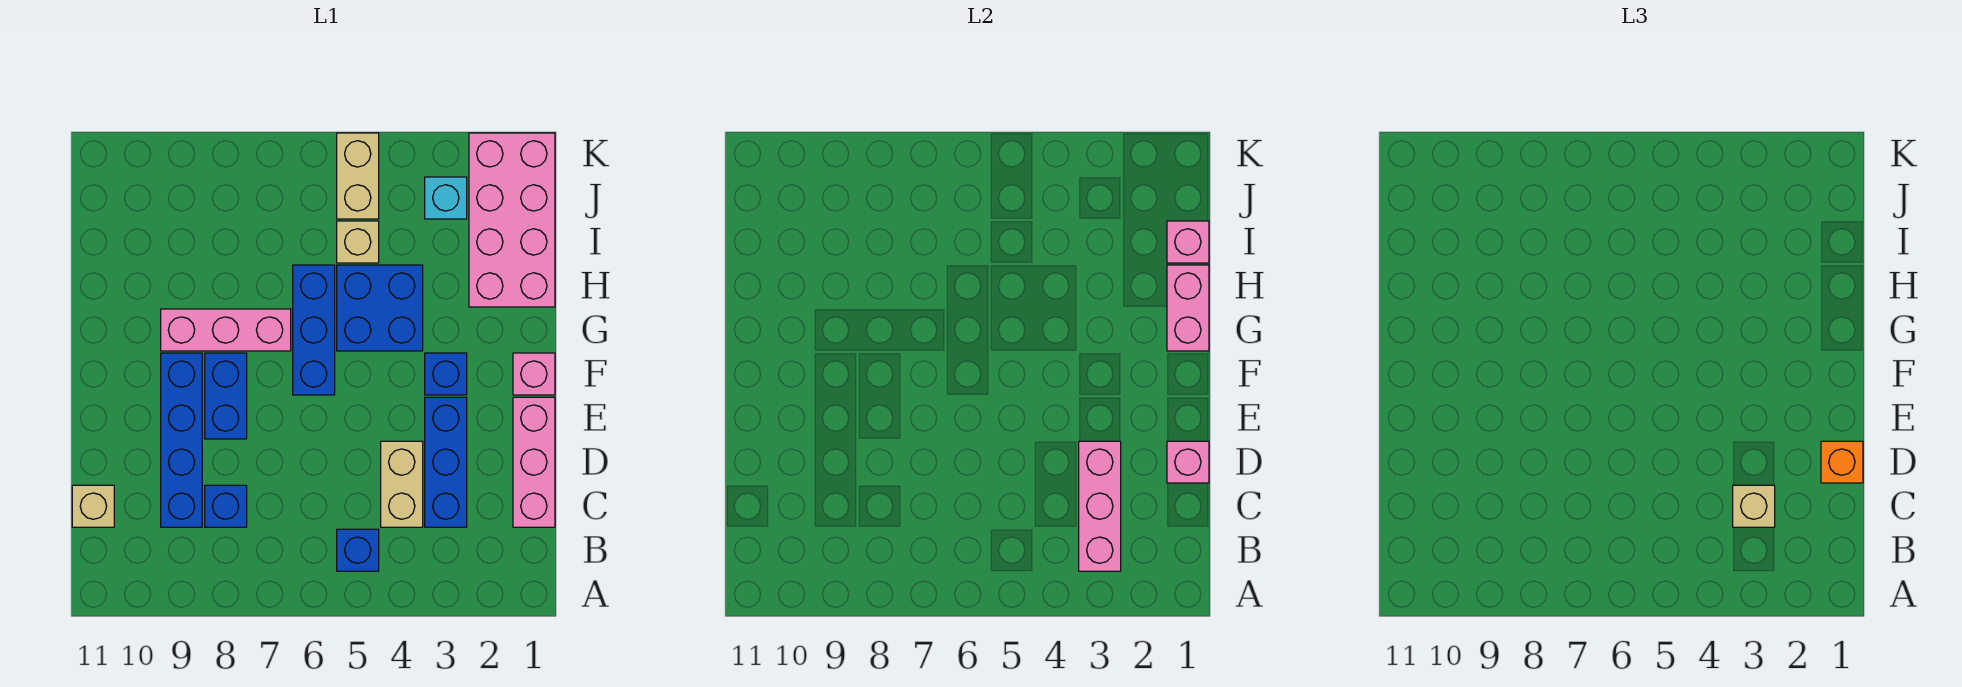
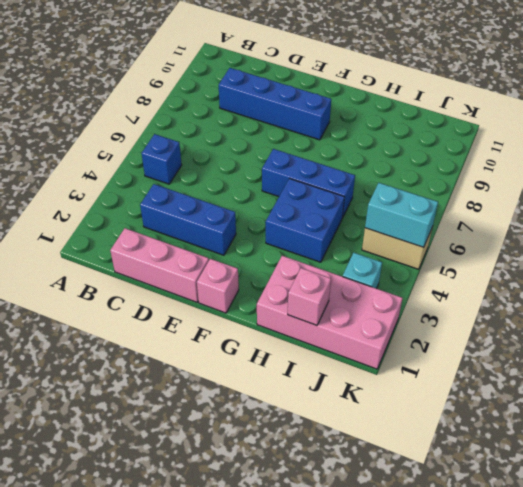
cyan 1x2 brick [365,183,438,247] -> none
none -> tan 1x2 brick [381,441,423,527]
none -> blue 1x1 brick [205,485,247,527]
none -> tan 1x1 brick [72,485,114,527]

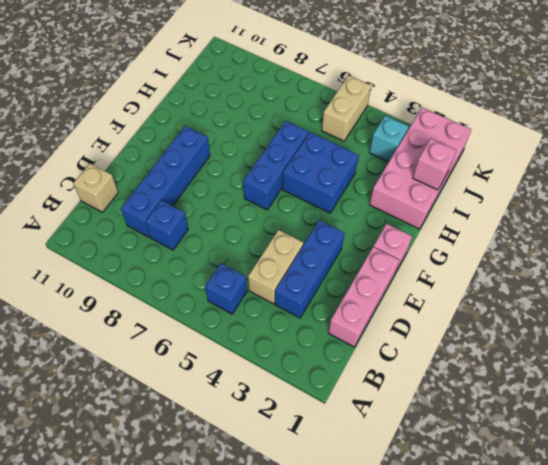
none -> blue 1x2 brick [205,353,247,439]
none -> blue 1x1 brick [425,353,467,395]
none -> pink 1x3 brick [161,309,291,351]

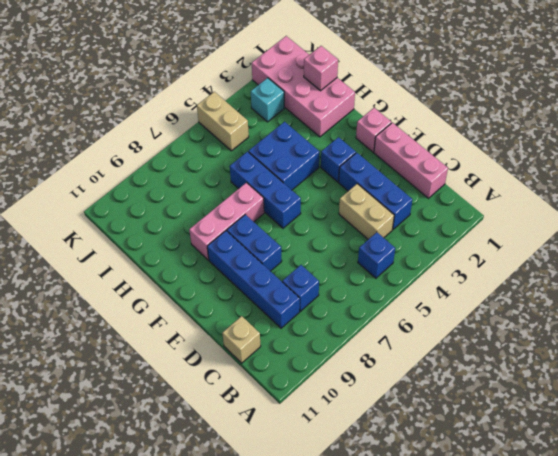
none -> tan 1x1 brick [337,221,379,263]
none -> pink 1x3 brick [1079,441,1121,571]
none -> pink 1x1 brick [1167,441,1209,483]

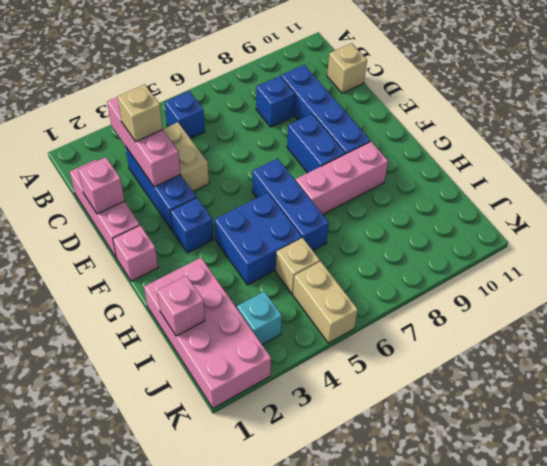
none -> pink 1x2 brick [1167,265,1209,351]
none -> orange 1x1 brick [1821,441,1863,483]

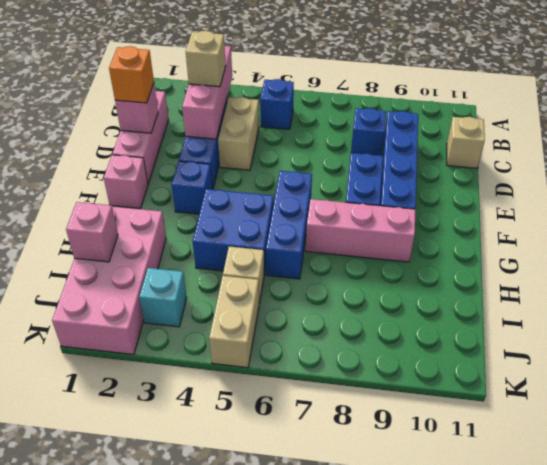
none -> pink 1x2 brick [1167,265,1209,351]

